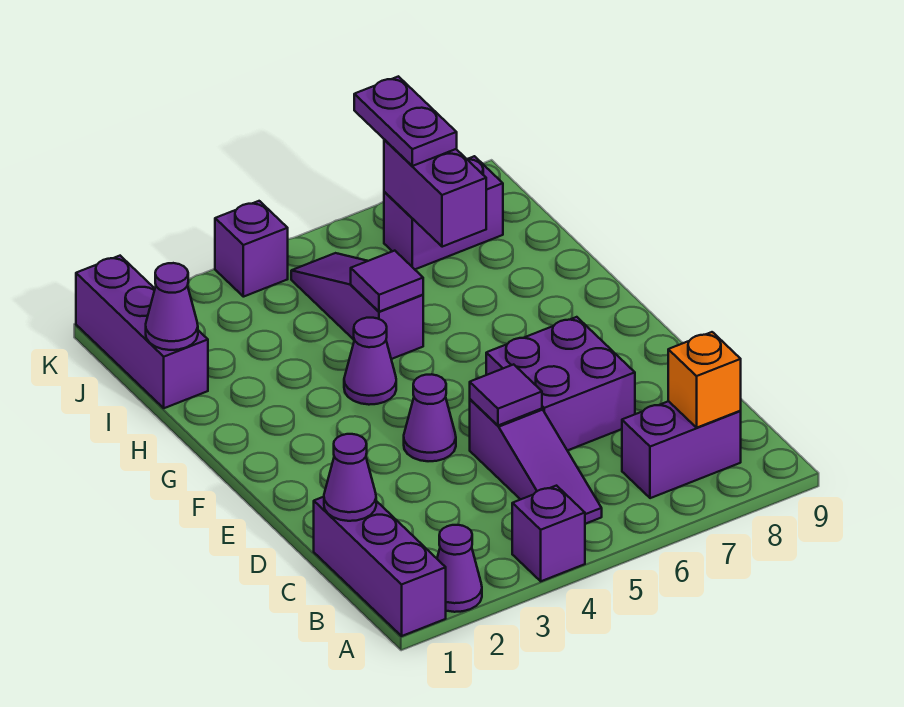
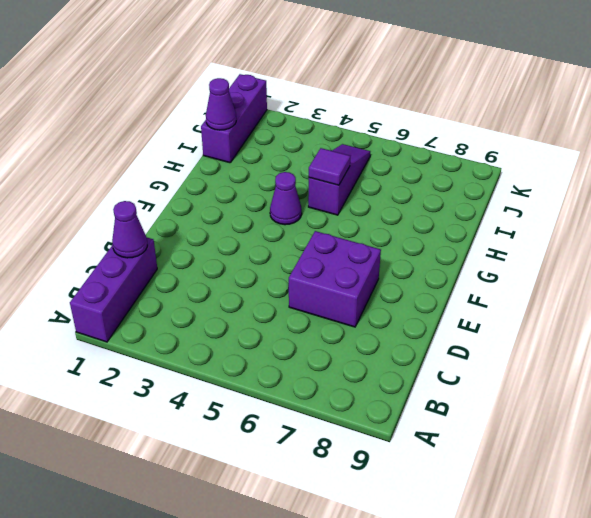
none -> purple 1x1 cone [437,525,482,612]
none -> purple 1x1 brick [512,486,585,581]
none -> purple 1x3 slope [470,399,602,524]

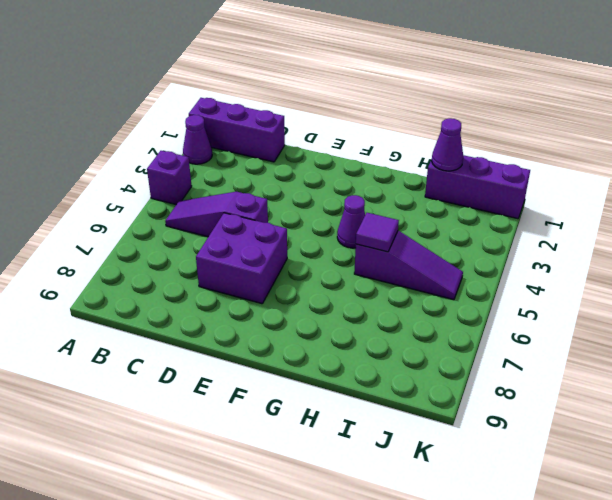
none -> purple 1x2 brick [622,401,741,498]
none -> purple 1x1 cone [404,374,456,461]
none -> purple 1x2 brick [384,156,503,269]

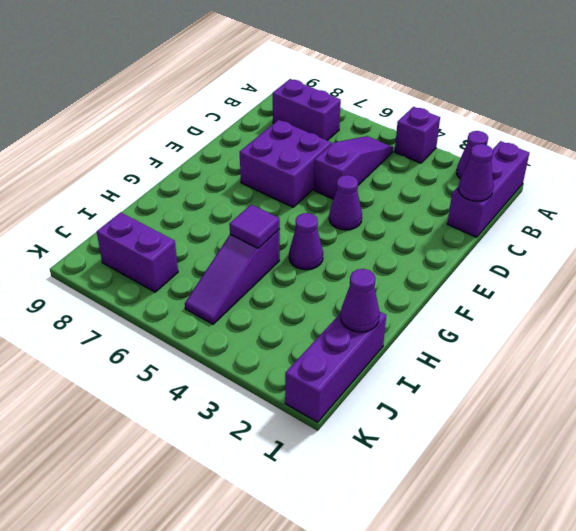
none -> purple 1x1 brick [215,201,288,297]
none -> orange 1x1 brick [668,332,741,428]
none -> purple 1x1 tile [470,364,542,425]

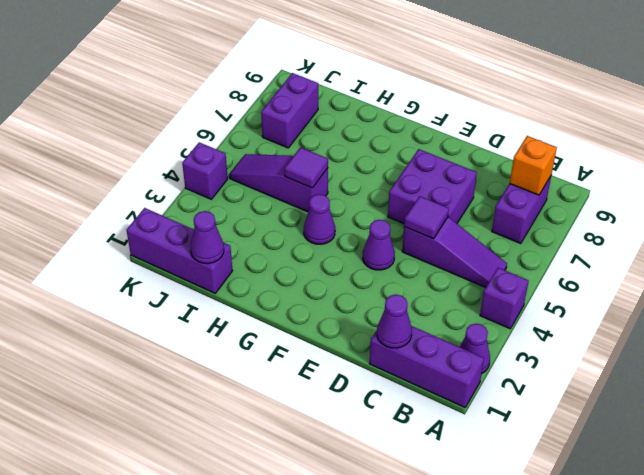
none -> purple 1x2 brick [384,140,486,247]
none -> purple 1x2 plate [354,76,457,166]

